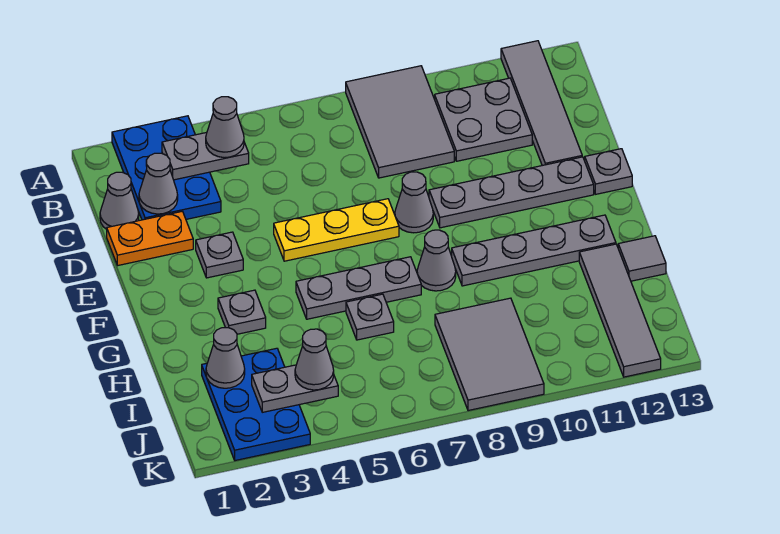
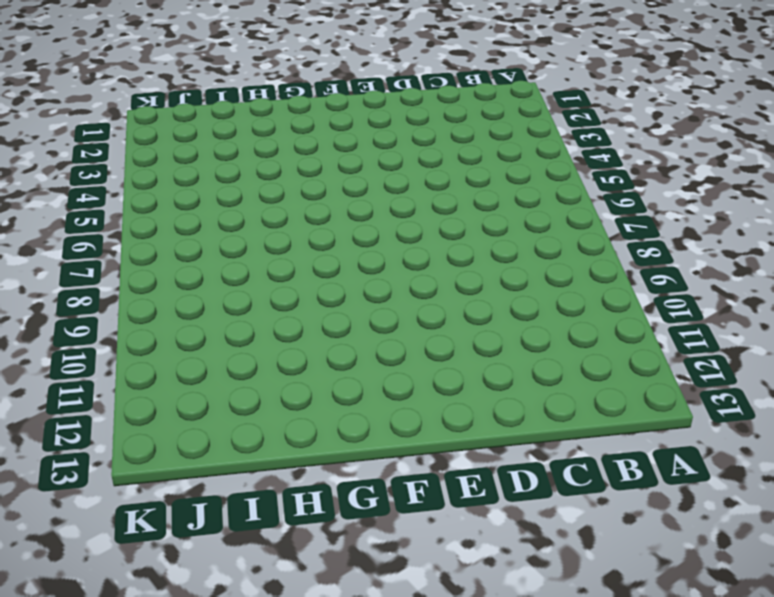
none -> blue 2x3 plate [112,116,221,220]
none -> grey 2x3 tile [346,66,454,178]
none -> grey 1x4 tile [501,41,582,166]

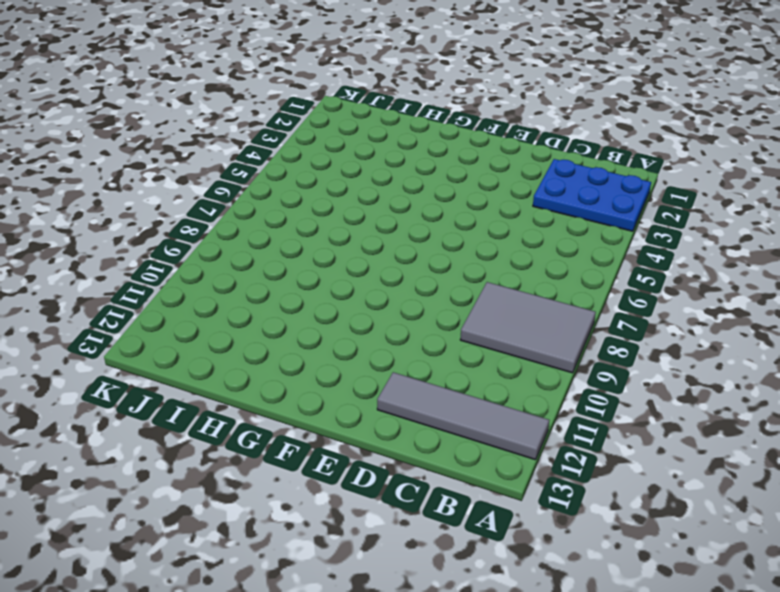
none -> grey 2x2 plate [435,78,532,161]
none -> grey 1x1 cone [100,172,139,229]
none -> orange 1x2 plate [107,211,193,266]

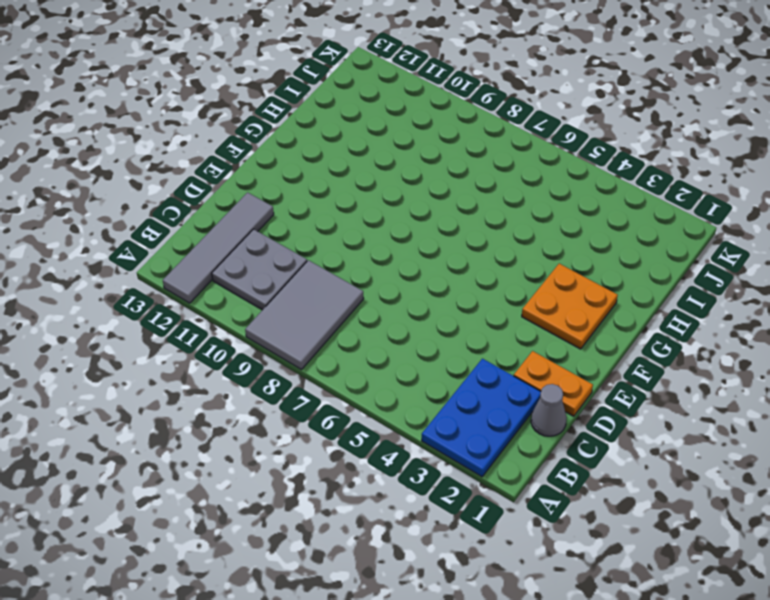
orange 2x2 plate [522,264,618,349] -> grey 1x1 plate [218,290,266,334]
none -> grey 1x1 plate [196,232,243,278]
none -> yellow 1x3 plate [274,199,399,261]
none -> grey 1x1 cone [395,172,433,233]

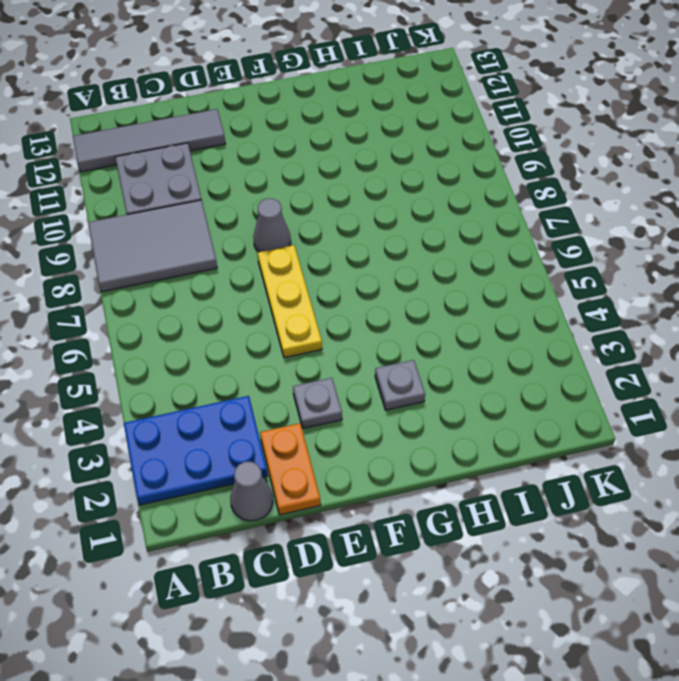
none -> grey 1x4 plate [429,157,594,228]
none -> grey 1x1 plate [585,149,632,194]
none -> grey 1x3 plate [296,257,421,319]

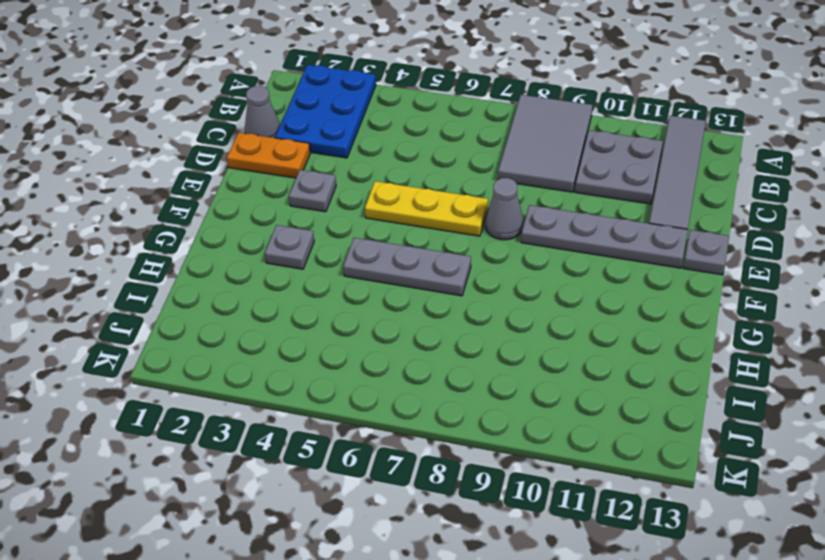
none -> grey 1x1 cone [417,230,456,291]
none -> grey 1x4 plate [452,215,616,286]
none -> grey 1x1 plate [346,294,394,340]

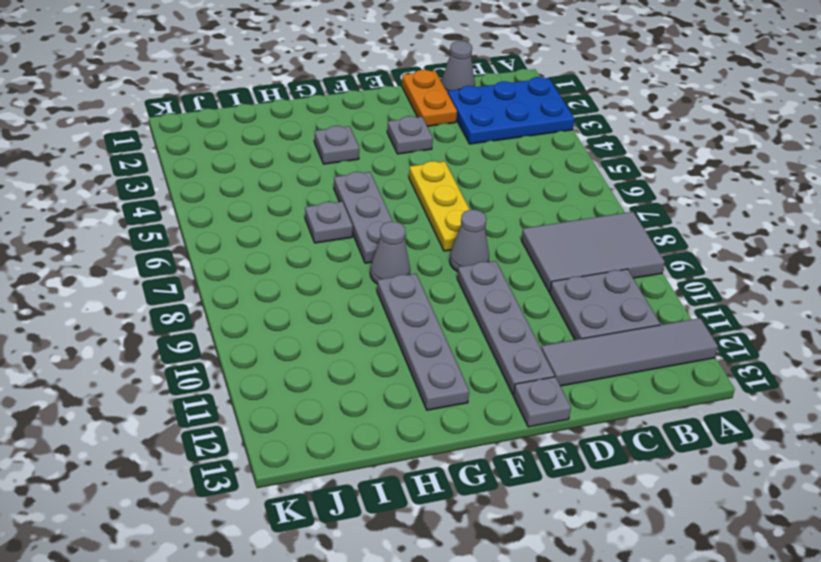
none -> grey 1x4 tile [579,244,661,377]
none -> grey 1x1 tile [618,236,666,281]
none -> blue 2x3 plate [202,348,310,461]

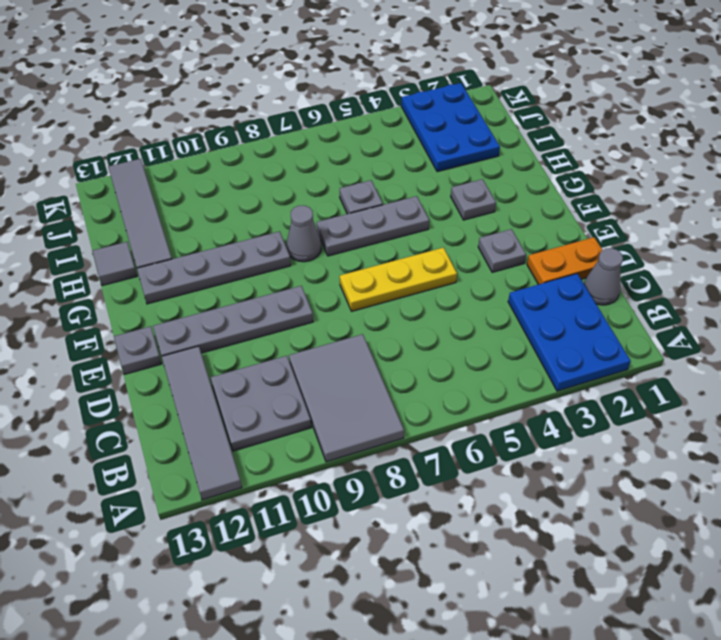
none -> grey 1x1 cone [395,172,433,233]
none -> grey 2x3 tile [435,298,544,411]
none -> grey 1x2 plate [162,132,249,180]

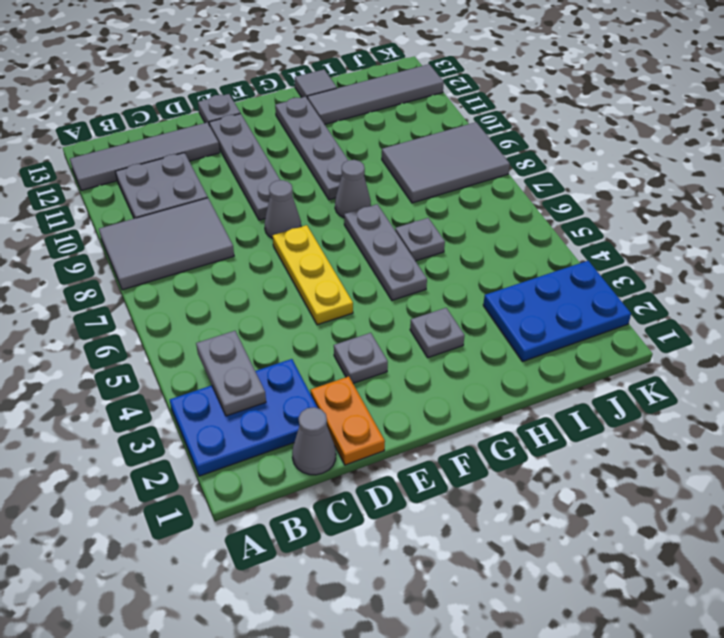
none -> grey 1x1 cone [139,153,178,214]
none -> grey 1x1 cone [206,328,245,388]
none -> grey 1x2 plate [252,365,338,412]

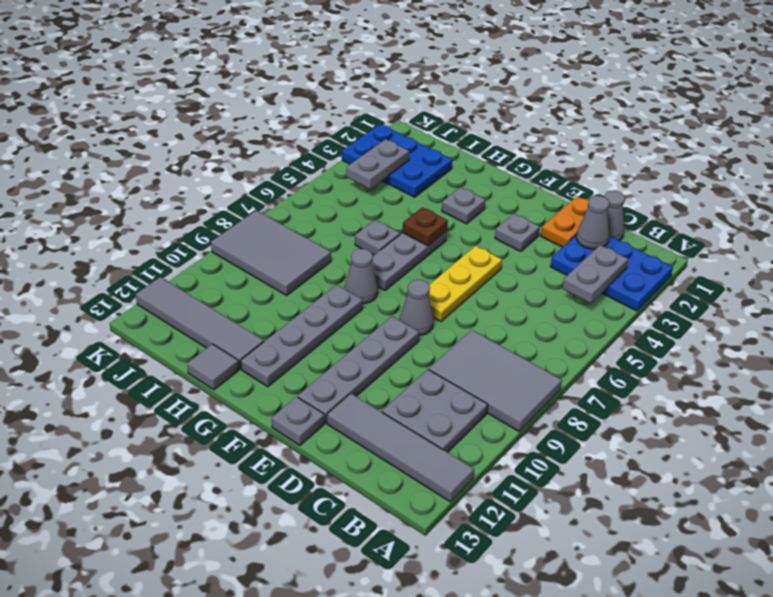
brown 1x1 plate [402,207,448,246] -> none
none -> grey 1x1 cone [206,328,245,388]
none -> grey 1x1 cone [206,97,244,158]
none -> grey 1x1 cone [295,329,334,390]

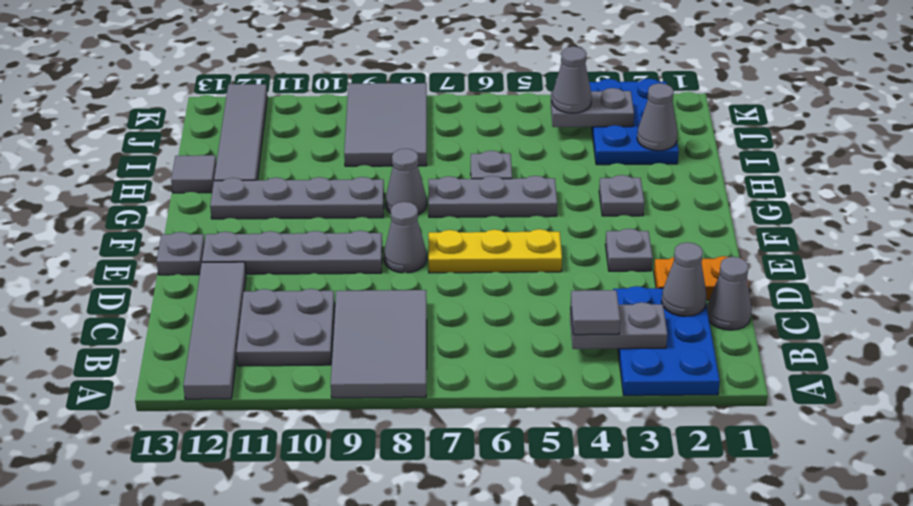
grey 1x1 tile [571,290,620,335] -> grey 1x1 cone [206,97,244,158]

